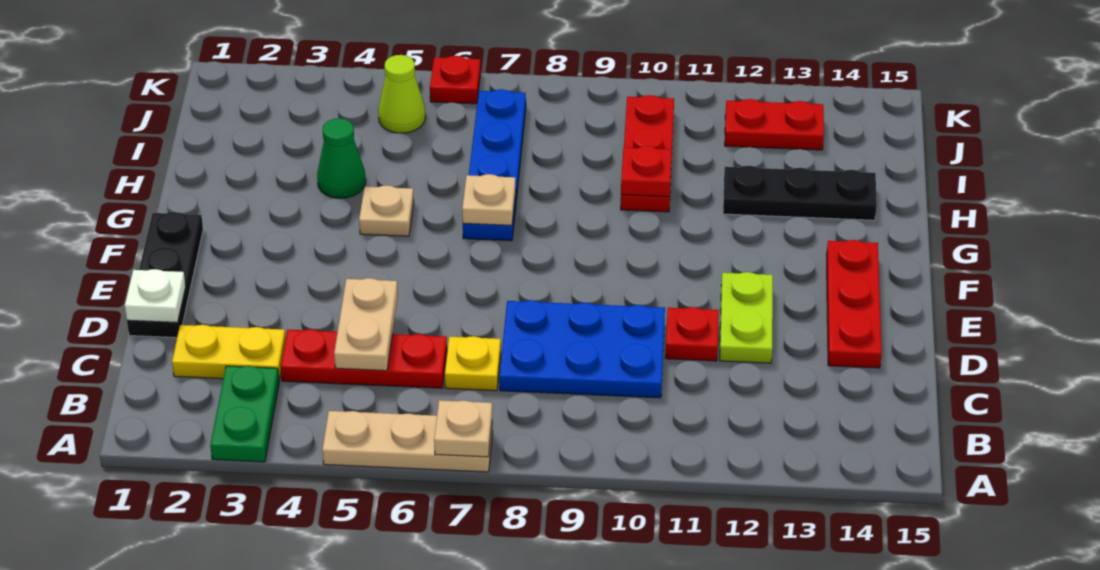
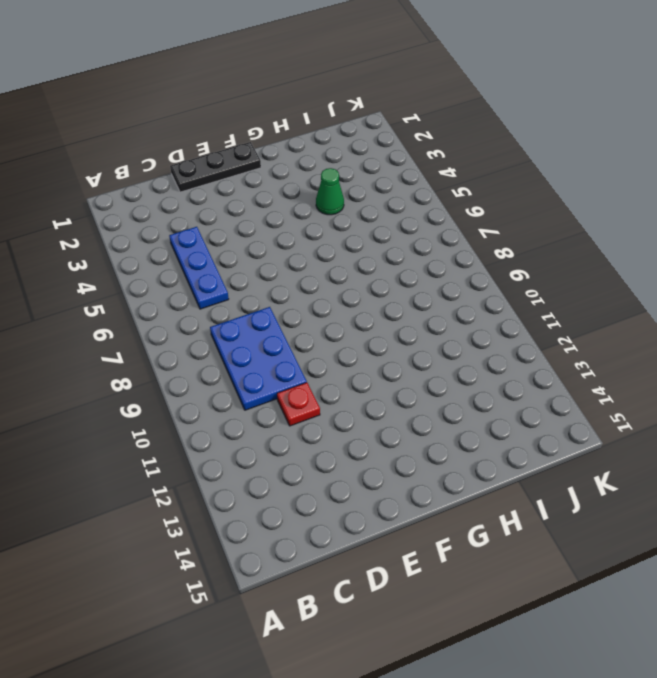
blue 1x3 plate [169,227,229,309] -> red 1x3 plate [281,329,447,388]
none -> green 1x2 plate [210,366,279,462]
none -> tan 1x3 plate [322,411,493,472]
none -> yellow 1x2 plate [172,325,286,381]

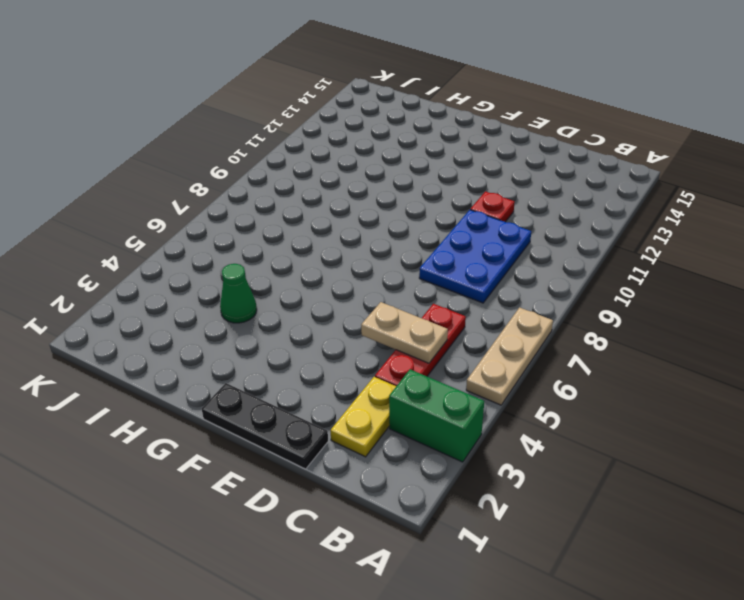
green 1x2 brick [389,369,484,462] -> green 1x2 plate [210,366,279,462]
none -> yellow 1x1 plate [445,336,501,391]
none -> lime 1x2 plate [720,272,773,363]
none -> red 1x3 plate [827,240,882,368]

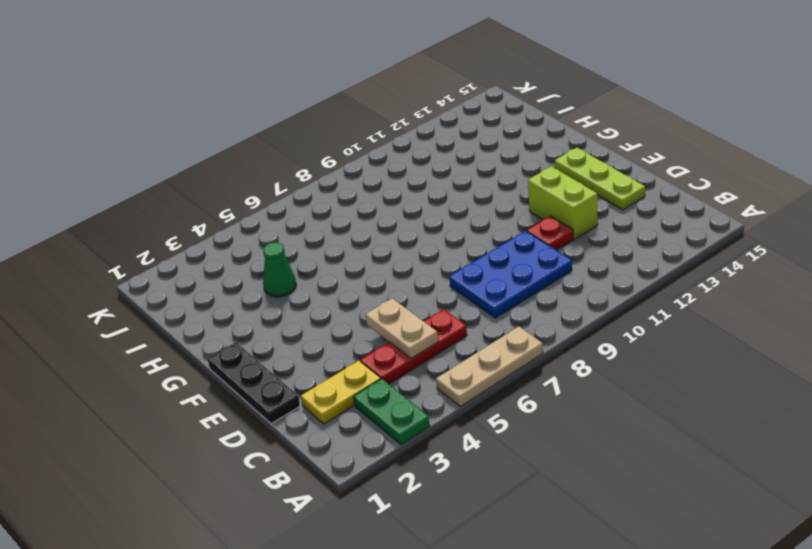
lime 1x2 brick [528,166,598,239] -> lime 1x2 plate [720,272,773,363]
lime 1x3 plate [555,148,645,210] -> red 1x3 plate [827,240,882,368]
none -> yellow 1x1 plate [445,336,501,391]
none -> tan 1x1 plate [359,185,414,236]
none -> blue 1x4 plate [463,89,526,241]

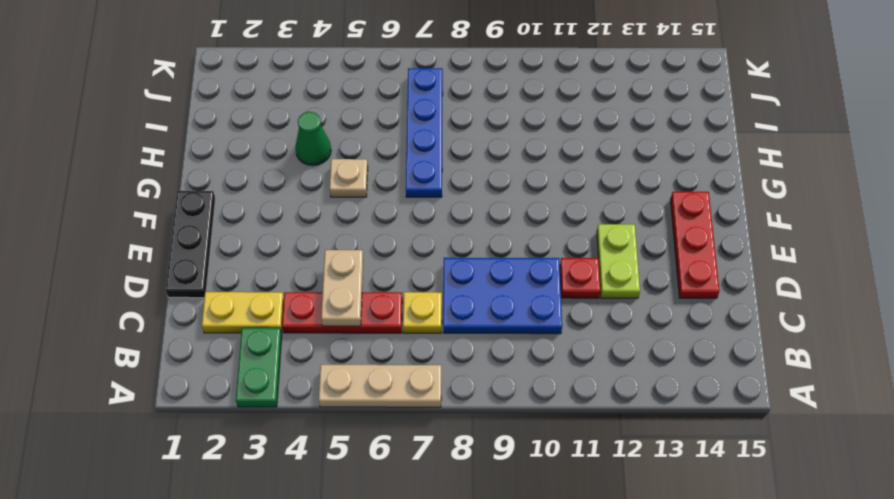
none -> red 1x3 plate [621,95,674,212]
none -> black 1x3 plate [723,166,877,220]
none -> lime 1x1 cone [378,55,426,133]

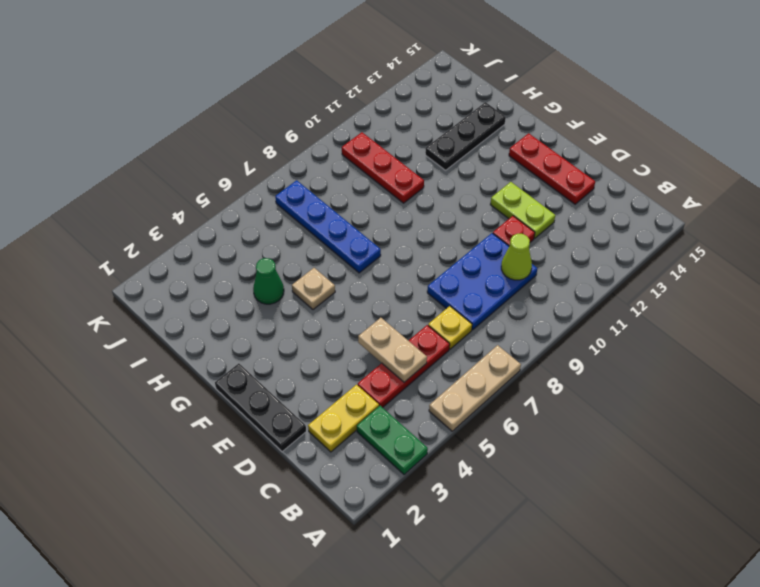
lime 1x1 cone [501,234,532,280] -> lime 1x1 cone moved to [378,55,426,133]
none -> red 1x2 plate [725,99,824,150]
none -> red 1x1 plate [430,56,481,104]
none -> tan 1x1 plate [434,400,492,457]

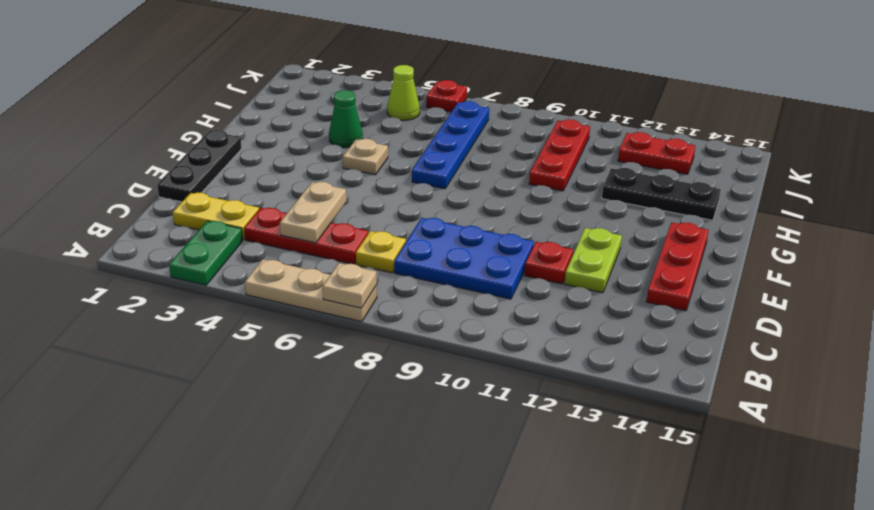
none -> white 1x1 plate [125,269,186,323]
none -> tan 1x1 plate [462,174,516,225]
none -> red 1x1 plate [621,146,672,197]

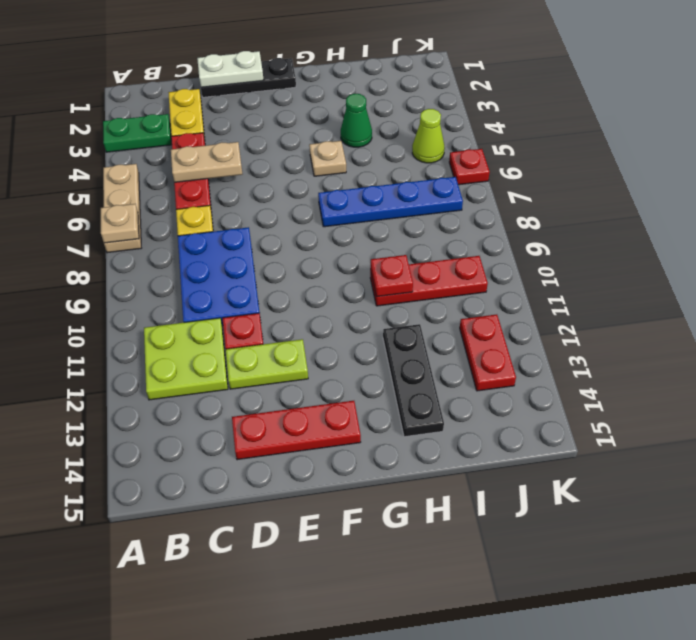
lime 2x2 plate [144,318,228,400] -> none
white 1x2 plate [197,51,263,87] -> white 1x1 plate [125,269,186,323]
none -> tan 1x1 plate [462,174,516,225]

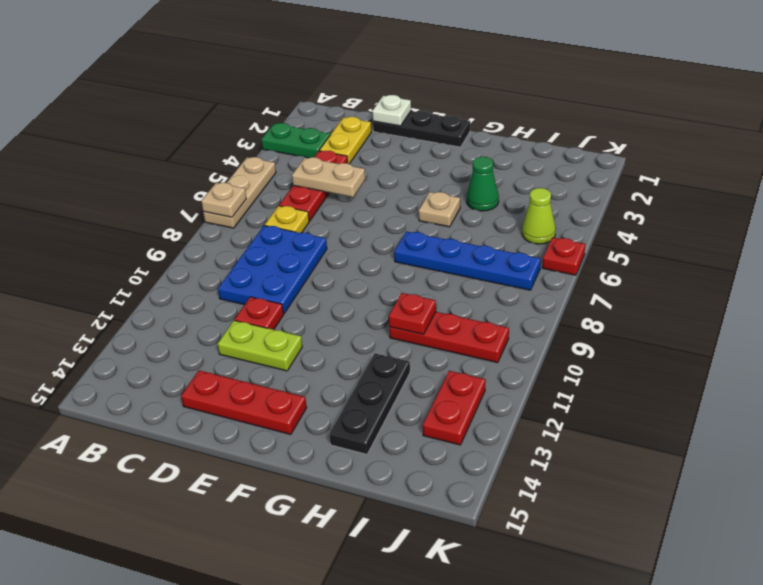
none -> tan 1x1 plate [462,174,516,225]

